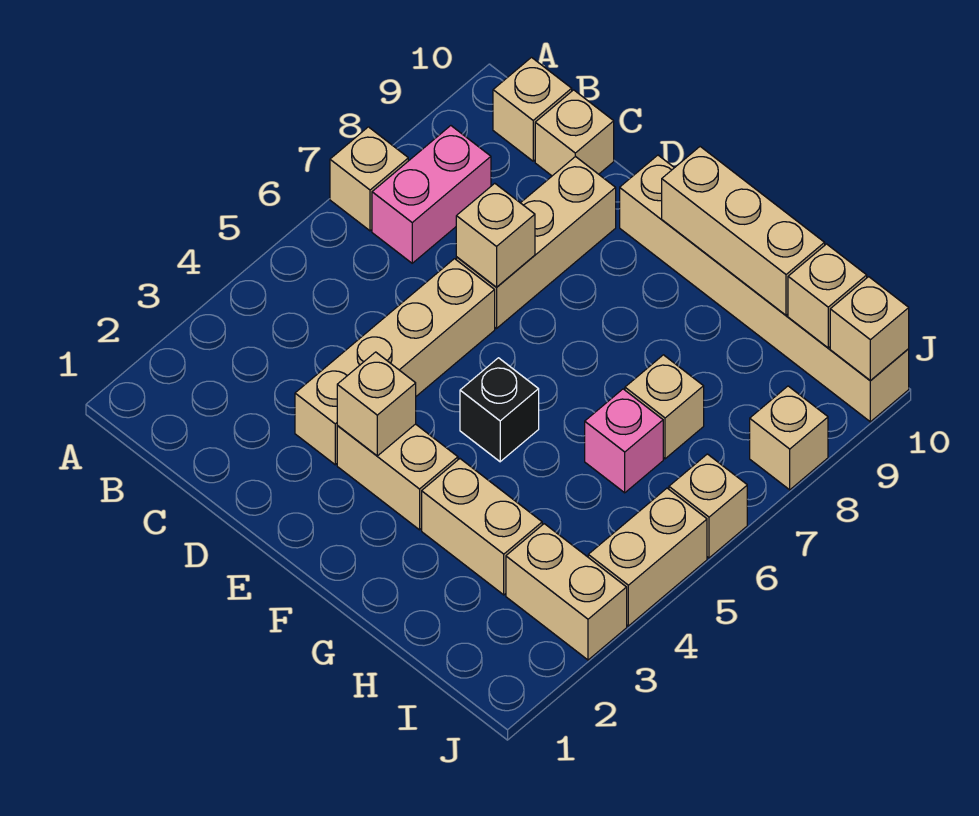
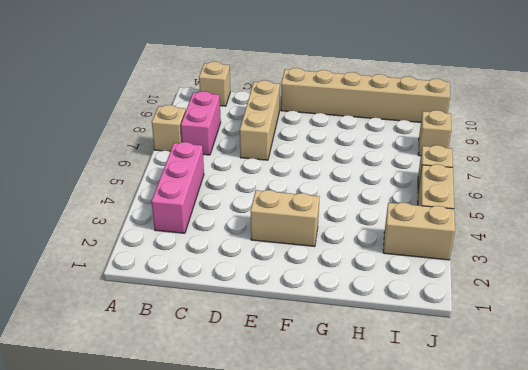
pink 1x3 brick [152,142,204,233] -> none
none -> tan 1x1 brick [535,90,614,176]
none -> tan 1x4 brick [295,259,495,465]
none -> black 1x1 brick [460,358,539,462]

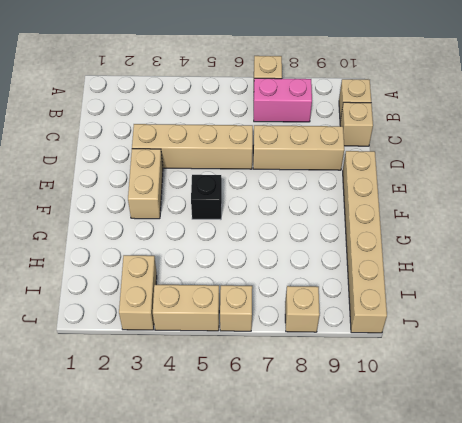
none -> tan 1x2 brick [422,459,542,595]
none -> pink 1x1 brick [585,389,663,493]
none -> tan 1x1 brick [625,355,704,459]

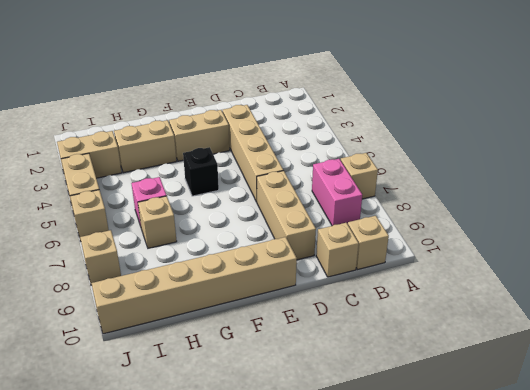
none -> tan 1x1 brick [456,183,535,287]
none -> tan 1x1 brick [337,352,416,456]
none -> tan 1x3 brick [662,147,825,315]

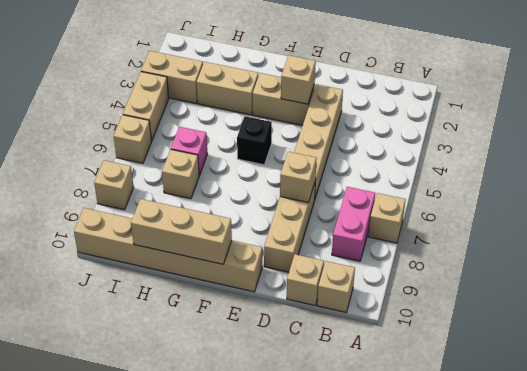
none -> tan 1x1 brick [788,244,867,348]
none -> tan 1x1 brick [830,277,909,381]

